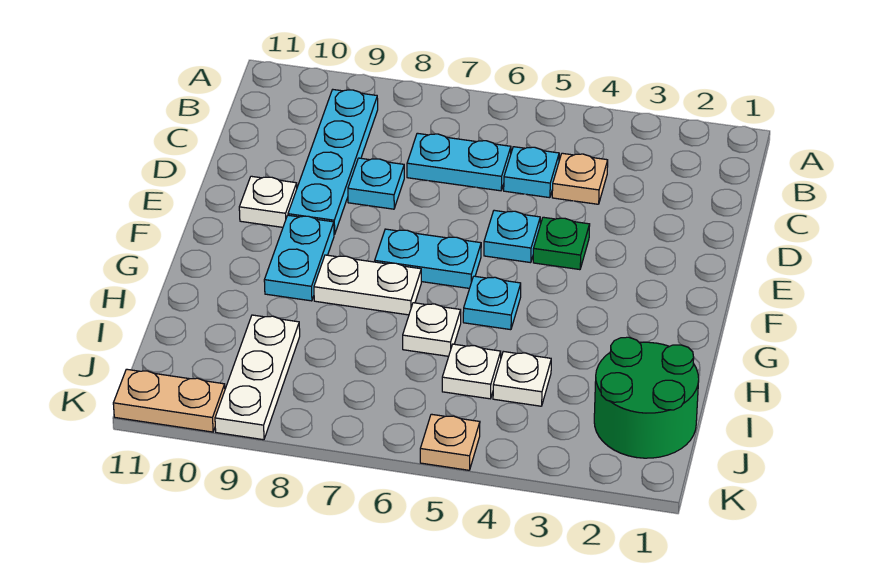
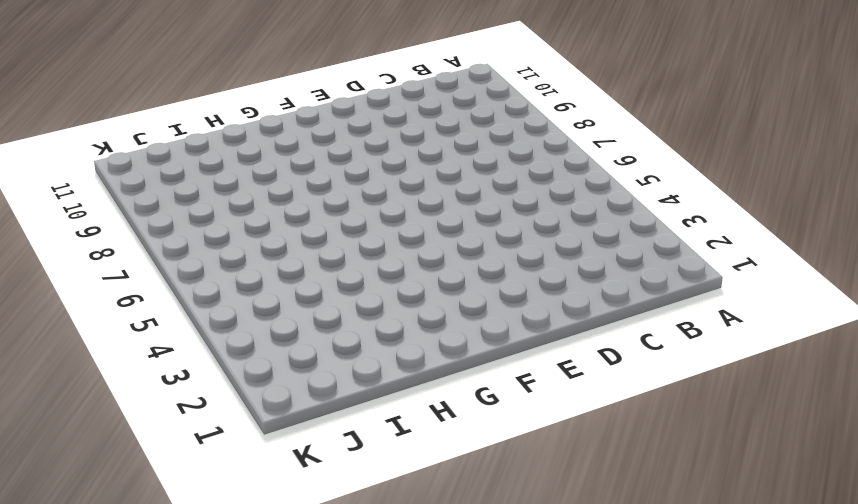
none -> cyan 1x4 plate [288,90,378,235]
none -> tan 1x1 plate [552,153,608,204]
none -> cyan 1x1 plate [504,147,559,198]

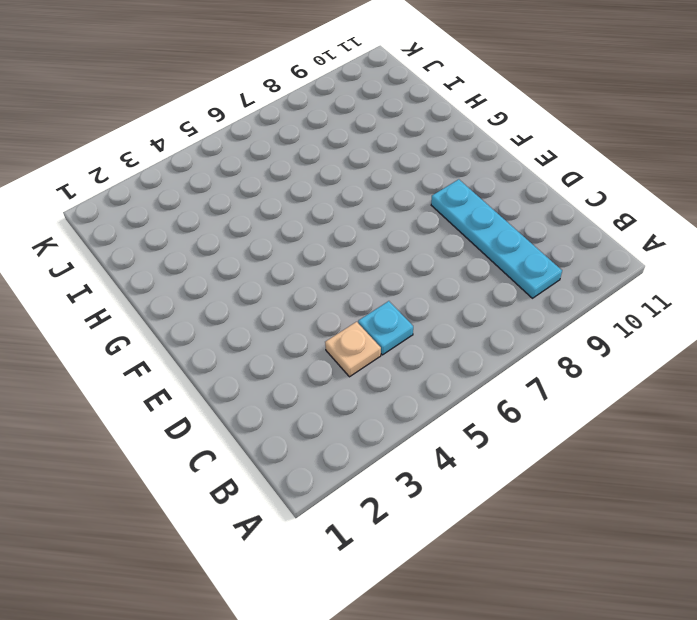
none -> cyan 1x2 plate [407,133,511,191]
none -> cyan 1x1 plate [348,158,404,209]
none -> green 1x1 plate [533,217,590,270]

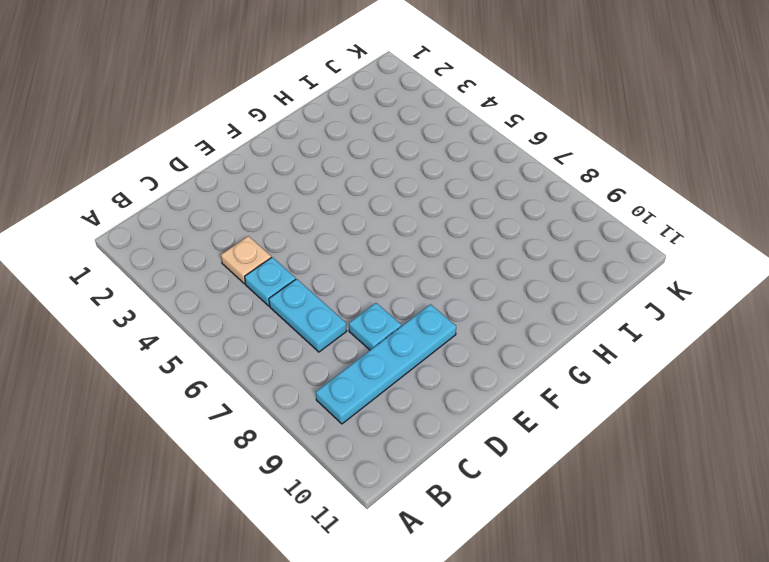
none -> green 1x1 plate [533,217,590,270]
none -> cyan 1x1 plate [484,210,540,263]
none -> white 1x1 plate [239,176,297,227]

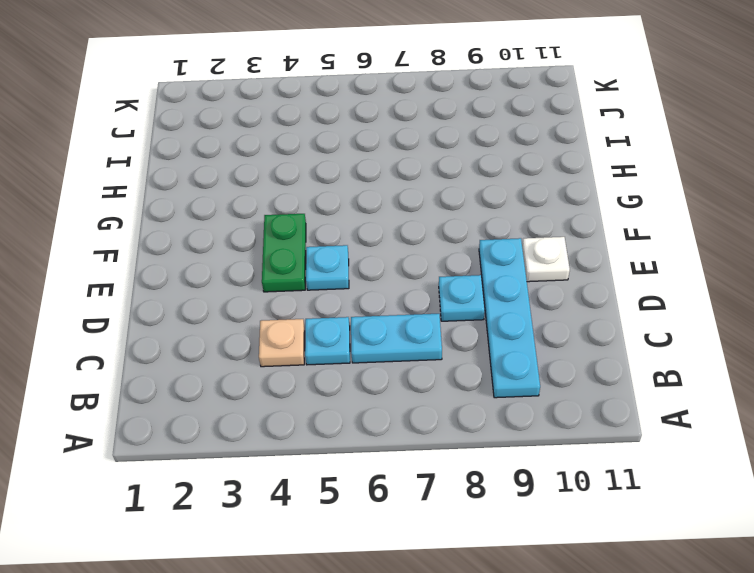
green 1x2 plate [262,214,306,292] -> green 1x1 plate [533,217,590,270]
none -> cyan 1x2 plate [375,229,481,288]
none -> cyan 1x2 plate [264,215,334,301]
none -> cyan 1x1 plate [463,276,521,330]

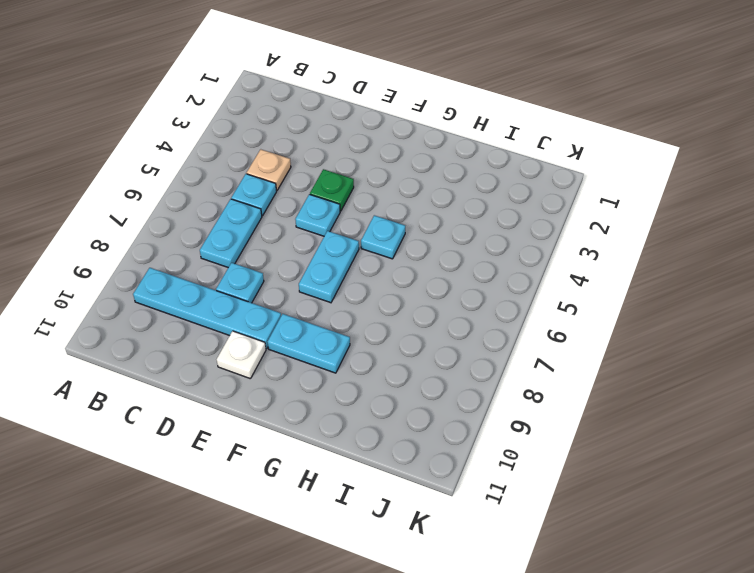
none -> white 1x2 plate [314,255,421,315]
none -> white 1x1 plate [403,303,461,356]
none -> green 2x2 round brick [594,337,699,458]

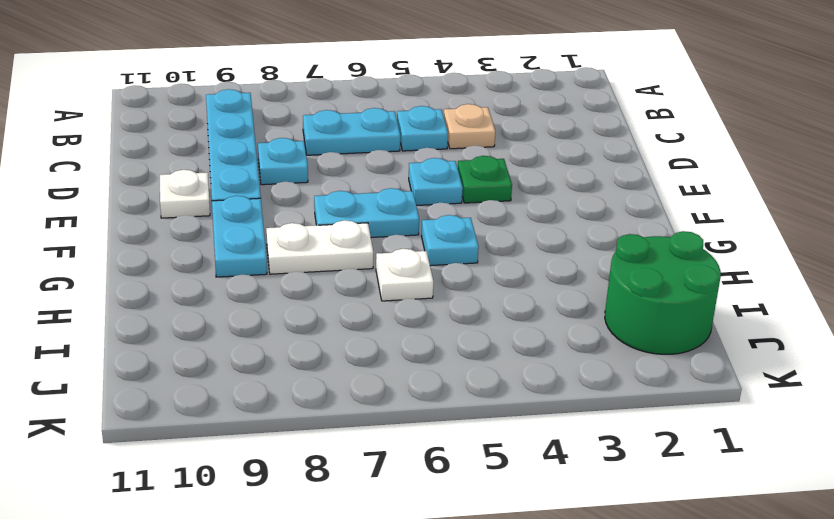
none -> white 1x1 plate [493,351,551,406]
none -> white 1x1 plate [442,344,501,399]
none -> white 1x3 plate [215,315,300,440]

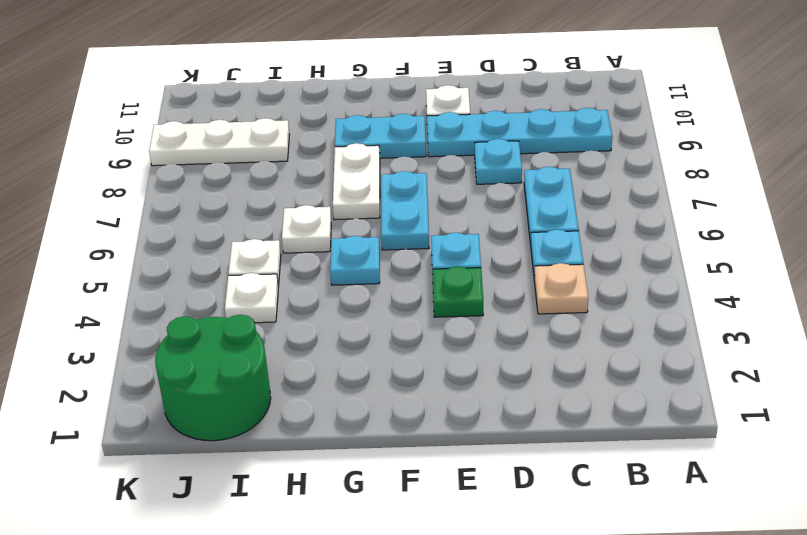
none -> tan 1x1 plate [420,414,480,470]
none -> tan 1x2 plate [113,369,225,432]

